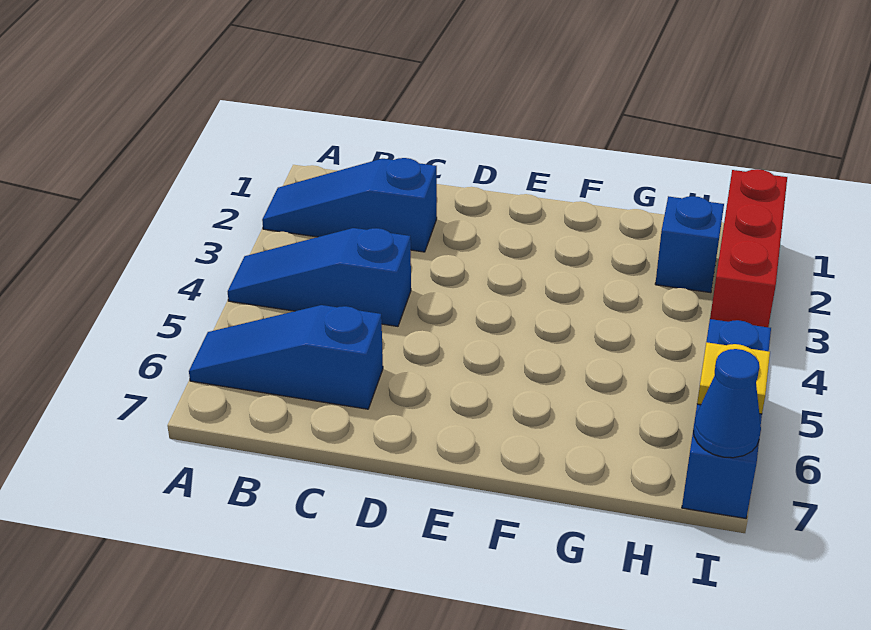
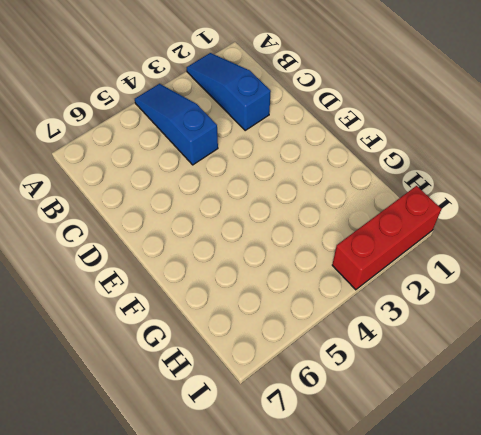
none -> blue 1x3 slope [189,305,383,409]
none -> blue 1x1 brick [655,196,724,293]

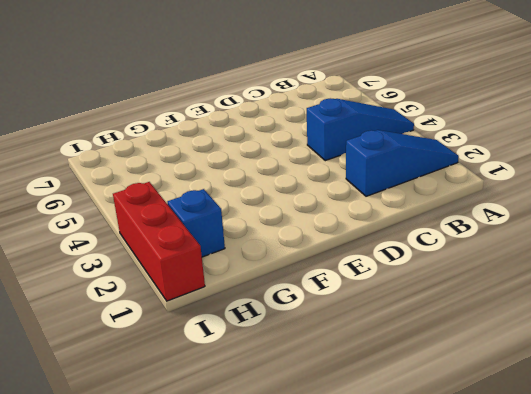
none -> blue 1x3 slope [189,305,383,409]
none -> blue 1x3 brick [682,319,771,518]

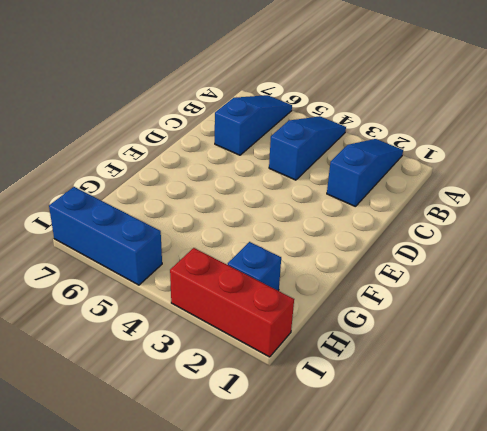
none -> yellow 1x1 plate [697,342,770,414]
none -> blue 1x1 cone [693,349,761,458]

